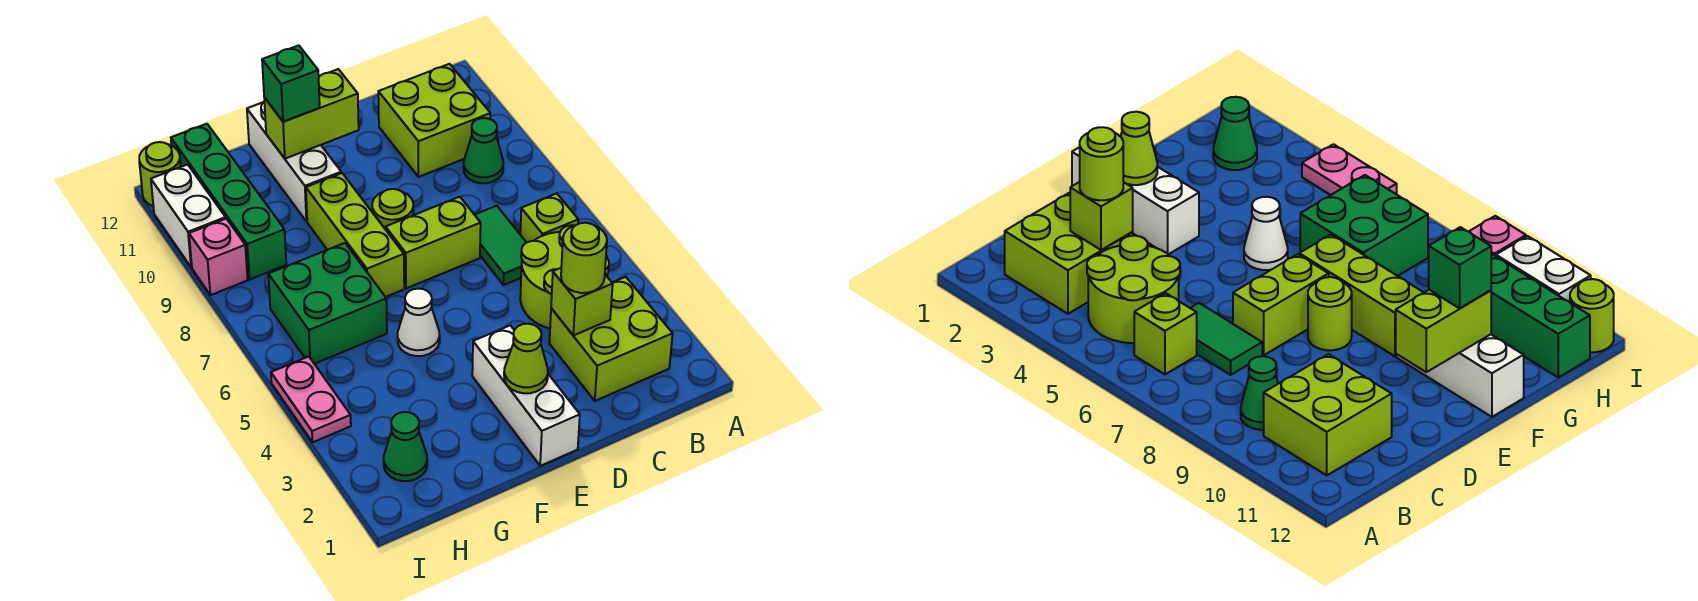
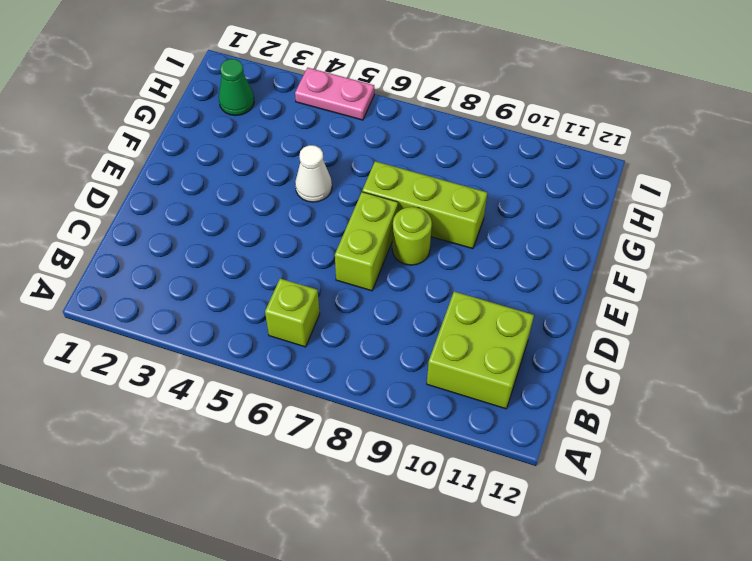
none -> lime 2x2 brick [549,277,673,401]
none -> lime 2x2 round brick [520,225,609,328]
none -> green 1x1 cone [463,118,503,183]

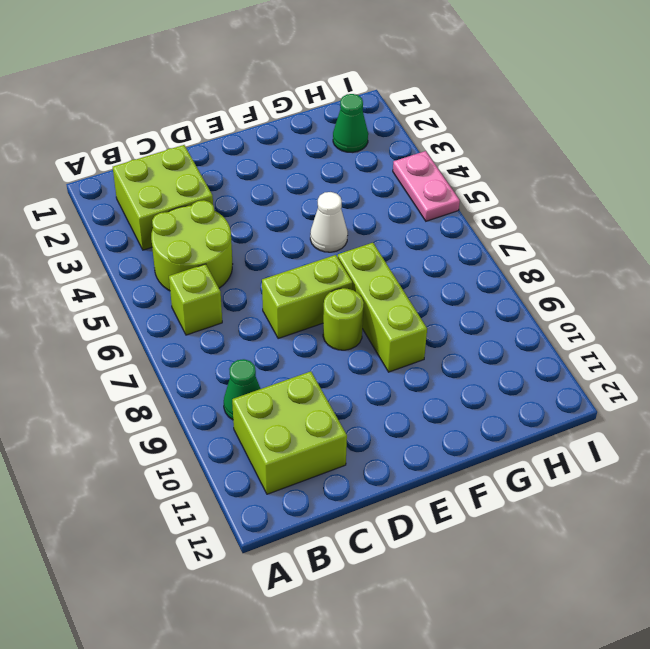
none -> green 1x2 tile [475,206,527,285]
none -> white 1x3 brick [472,325,580,466]
none -> white 1x3 brick [247,102,341,221]

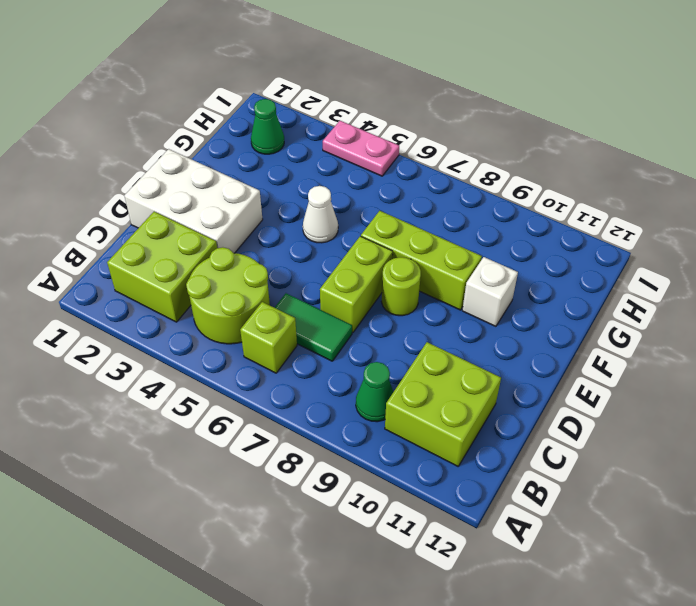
white 2x3 brick [124,149,263,253] -> white 1x3 brick [472,325,580,466]
white 1x1 brick [462,257,518,326] -> white 1x3 brick [247,102,341,221]
none -> green 2x2 brick [268,243,387,364]
none -> green 1x4 brick [171,124,286,280]
none -> pink 1x1 brick [189,219,248,295]

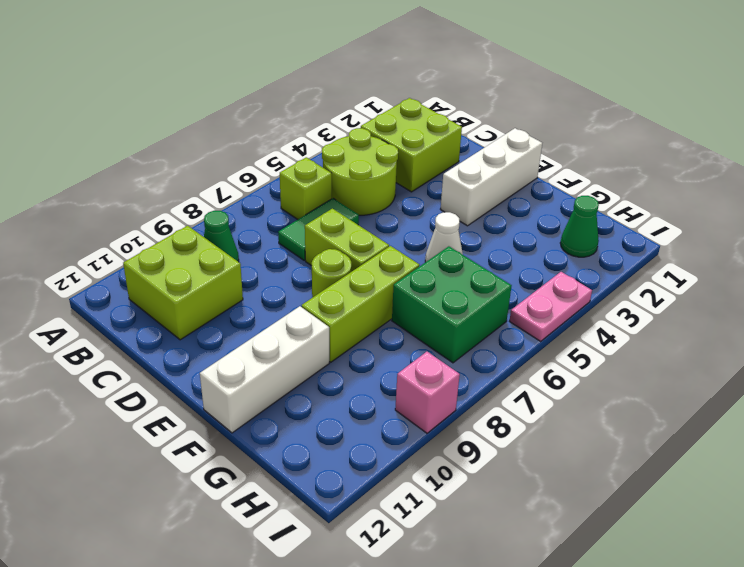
none -> green 1x4 brick [171,124,286,280]
none -> white 1x2 brick [151,165,226,267]
none -> lime 1x1 round brick [139,142,181,206]

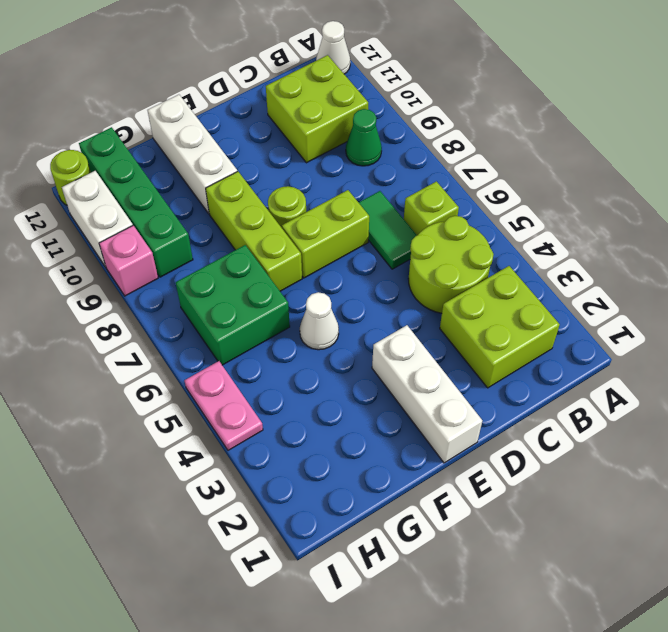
white 1x1 cone [316,21,350,74] -> none
none -> green 1x1 cone [384,412,427,481]
none -> lime 1x1 brick [551,268,613,335]
none -> lime 1x1 cone [504,324,548,393]

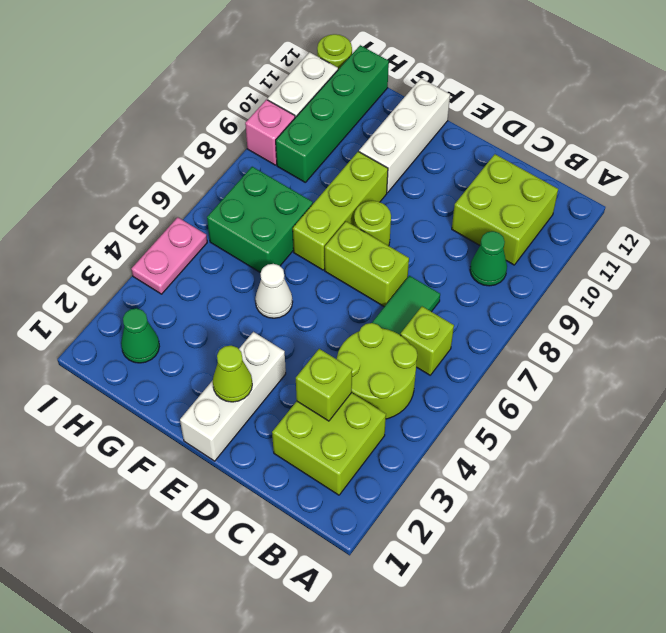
none -> lime 1x2 brick [264,69,359,159]
none -> lime 1x1 round brick [561,223,607,293]
none -> green 1x1 brick [262,45,320,122]

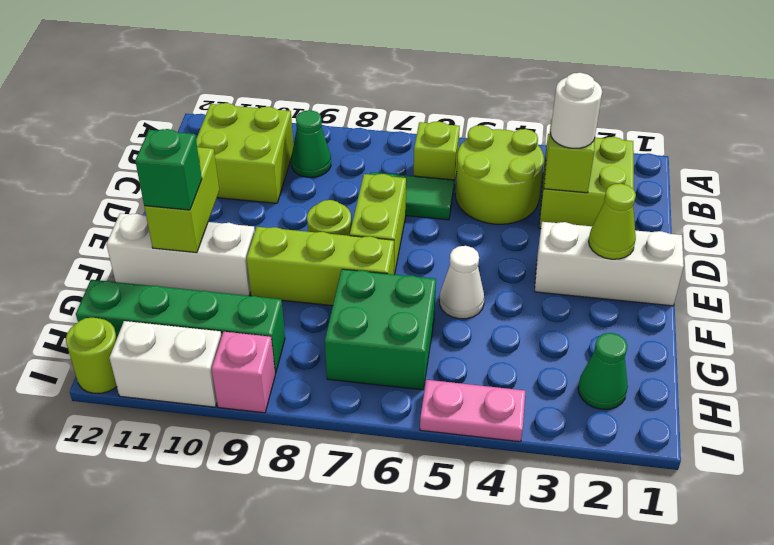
white 1x1 round brick [550,73,602,148] -> lime 1x1 round brick [561,223,607,293]

